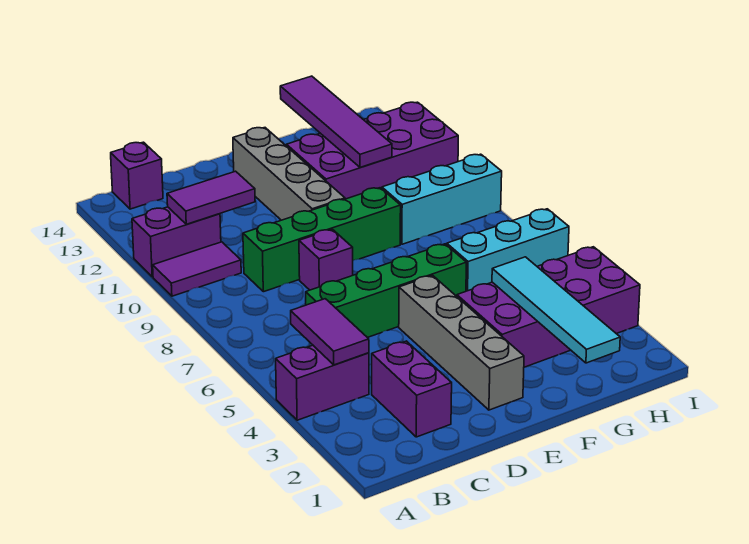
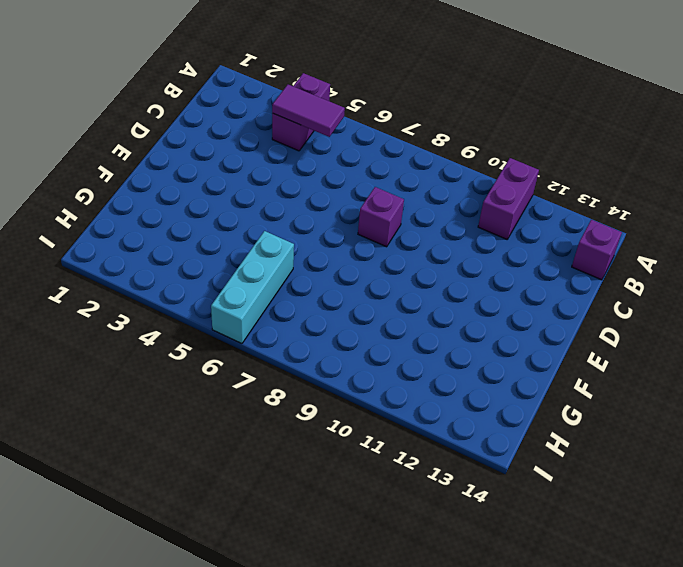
none -> purple 1x2 tile [153,242,241,296]
none -> purple 1x2 brick [372,341,452,437]
none -> green 1x4 brick [306,244,466,338]

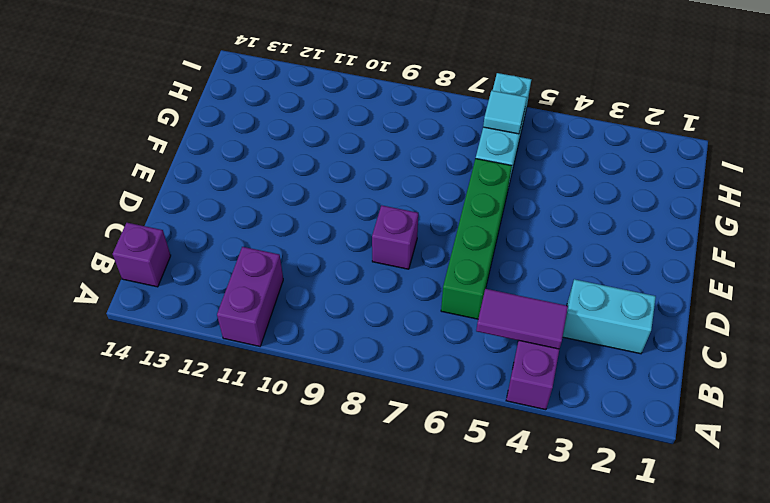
cyan 1x2 brick [563,279,656,354] -> purple 1x2 brick [372,341,452,437]
cyan 1x1 tile [483,91,527,134] -> none
none -> purple 1x2 tile [153,242,241,296]
none -> green 1x4 brick [243,188,401,292]
none -> grey 1x4 brick [399,275,524,410]

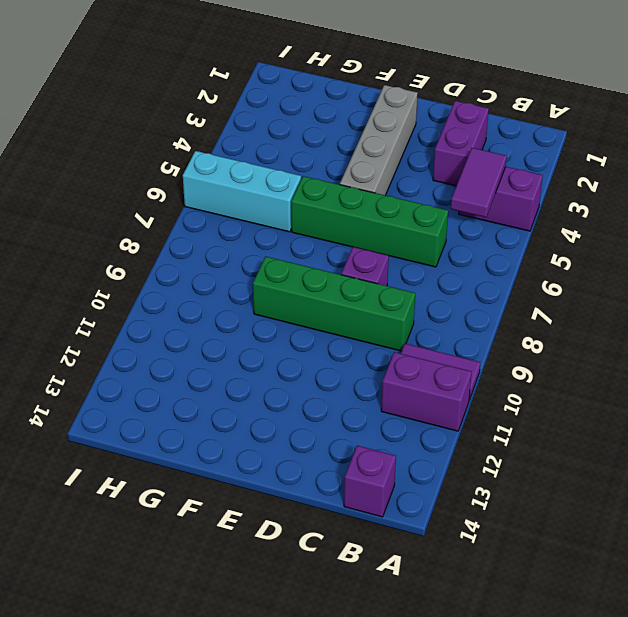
none -> grey 1x4 brick [233,128,345,220]
none -> purple 2x4 brick [457,247,640,367]
none -> purple 2x4 brick [286,102,458,199]

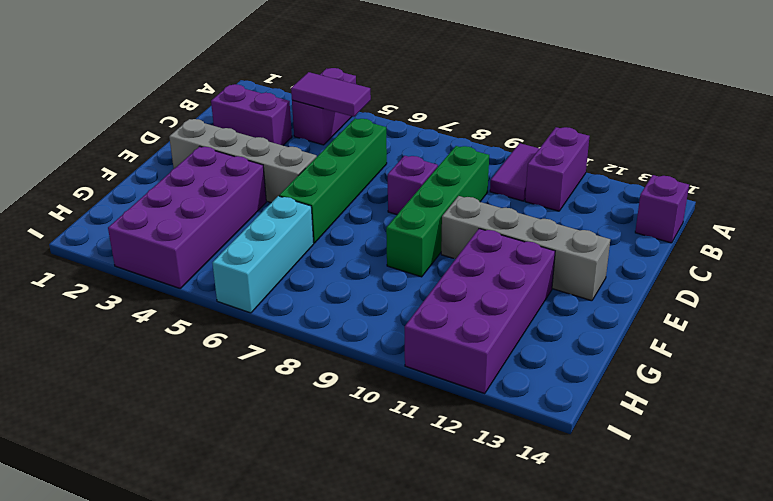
none -> cyan 1x3 brick [382,154,502,244]
none -> purple 1x2 tile [167,171,255,224]
none -> cyan 1x4 tile [492,257,620,363]

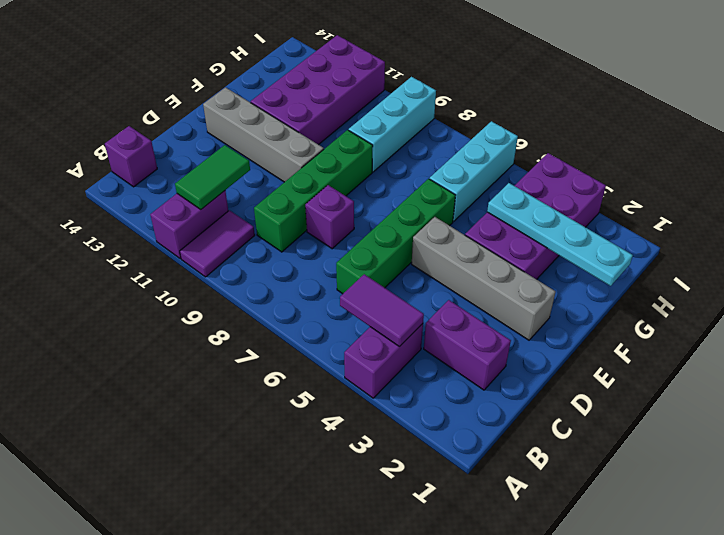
green 1x2 tile [175,145,250,210] -> purple 1x2 tile [167,171,255,224]
cyan 1x4 plate [487,183,633,286] -> cyan 1x4 tile [492,257,620,363]
none -> purple 1x4 tile [280,76,392,168]

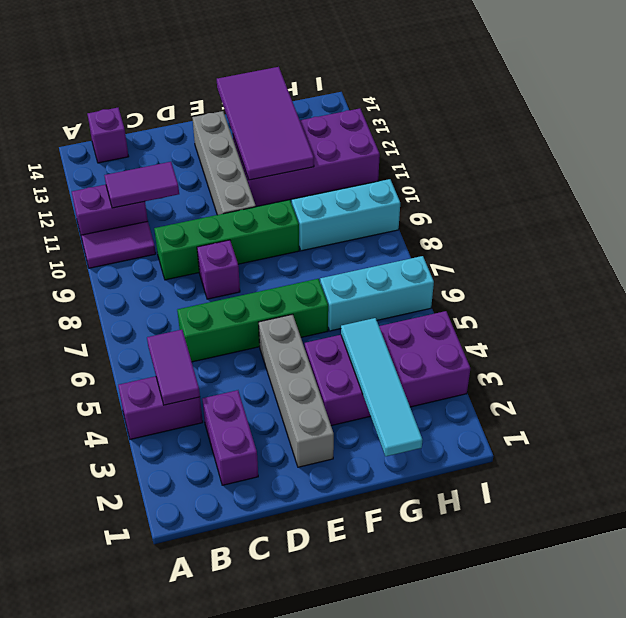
purple 2x4 tile [217,67,314,180] -> purple 1x4 tile [280,76,392,168]

